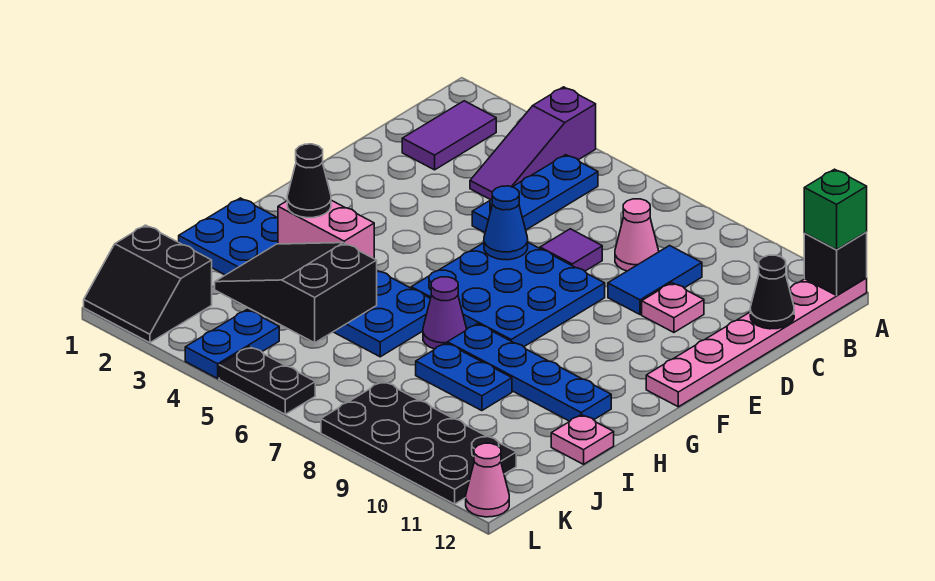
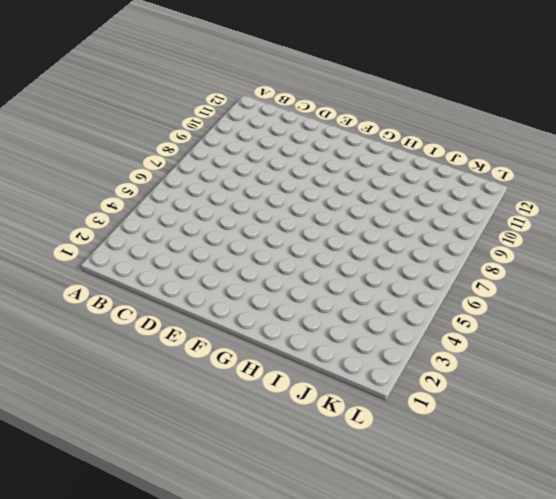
none -> purple 1x3 slope [470,87,596,200]
none -> pink 1x6 plate [646,278,867,407]
none -> purple 1x2 tile [402,101,496,170]

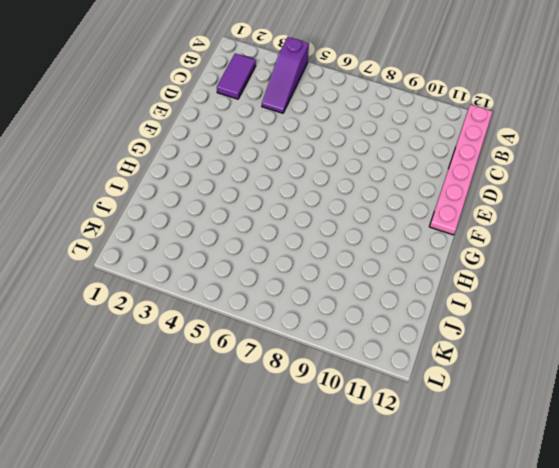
none -> blue 1x3 plate [472,155,598,232]
none -> pink 1x1 cone [615,199,659,271]
none -> blue 1x2 tile [608,246,702,315]

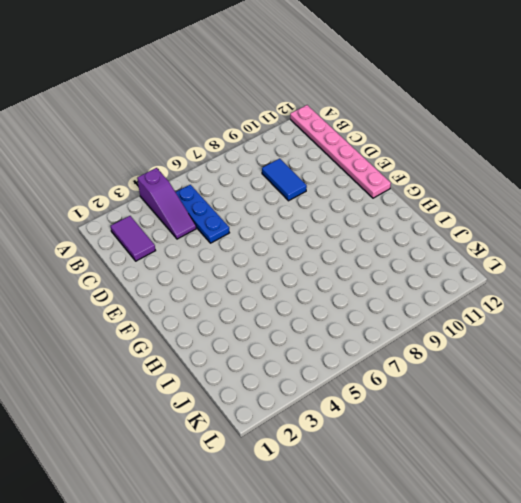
none -> pink 1x1 cone [615,199,659,271]
none -> purple 1x1 tile [540,229,602,271]
none -> pink 1x1 plate [642,283,704,332]

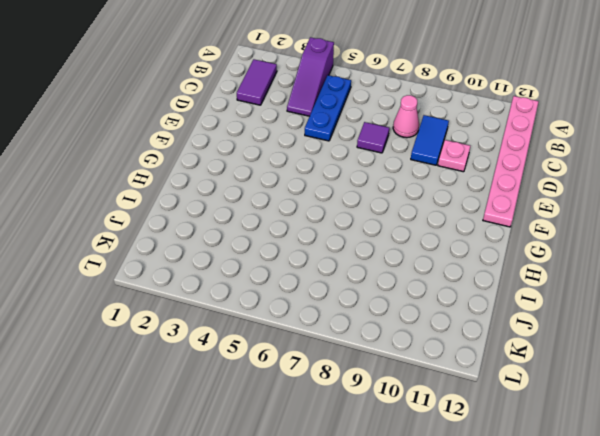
none -> blue 3x3 plate [411,243,605,347]
none -> blue 2x6 plate [179,198,430,357]
none -> purple 1x1 cone [423,277,466,349]

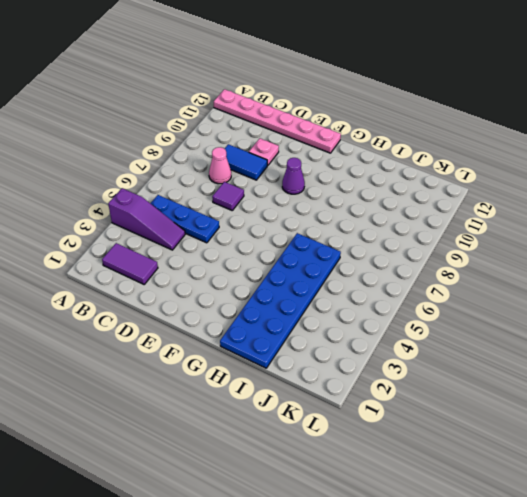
purple 1x1 cone [282,158,305,194] -> purple 1x1 cone moved to [423,277,466,349]
none -> blue 3x3 plate [411,243,605,347]
none -> blue 1x4 plate [447,324,611,421]
none -> blue 1x2 plate [416,343,512,411]

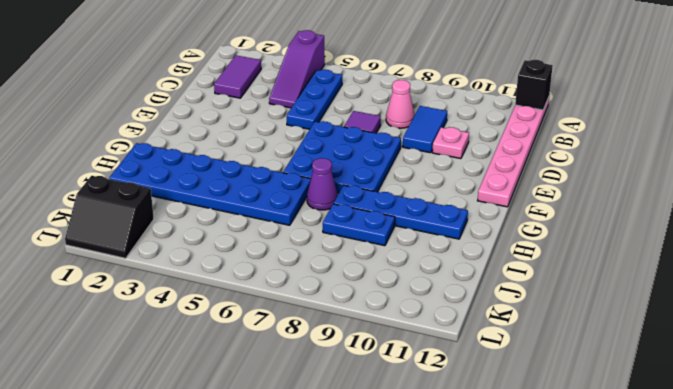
none -> pink 1x1 plate [551,414,614,464]
none -> blue 1x2 plate [185,310,279,378]
none -> black 2x4 plate [321,381,516,504]

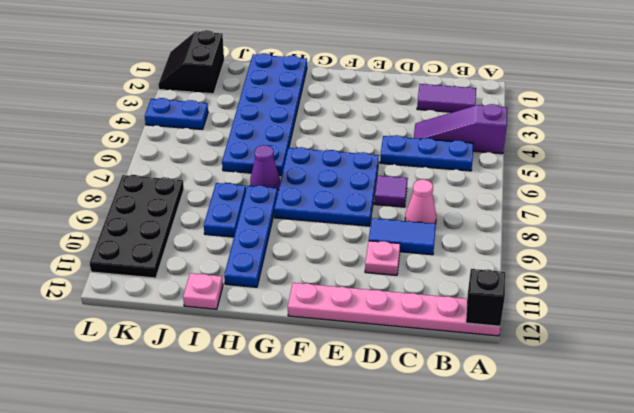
none -> black 1x2 plate [219,347,315,414]
none -> pink 1x1 cone [466,443,509,517]
none -> black 1x1 cone [750,255,794,329]

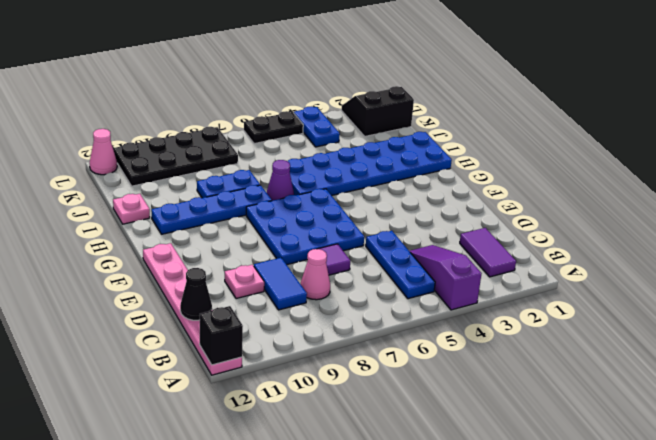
none -> blue 1x1 cone [484,186,528,260]
none -> pink 1x2 brick [278,200,374,259]
none -> black 2x3 slope [215,243,377,343]

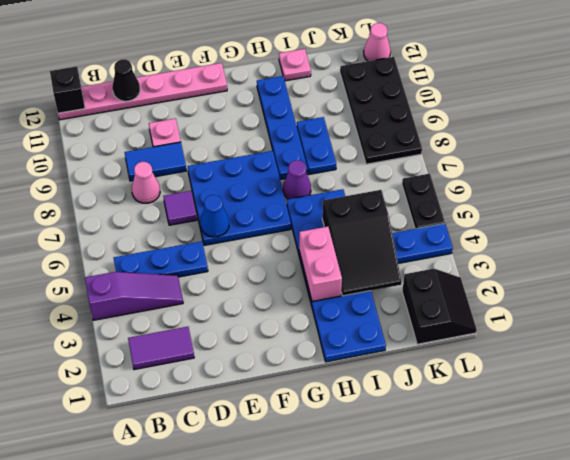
none -> green 1x1 brick [804,169,867,250]
none -> black 1x1 cone [287,144,331,218]

